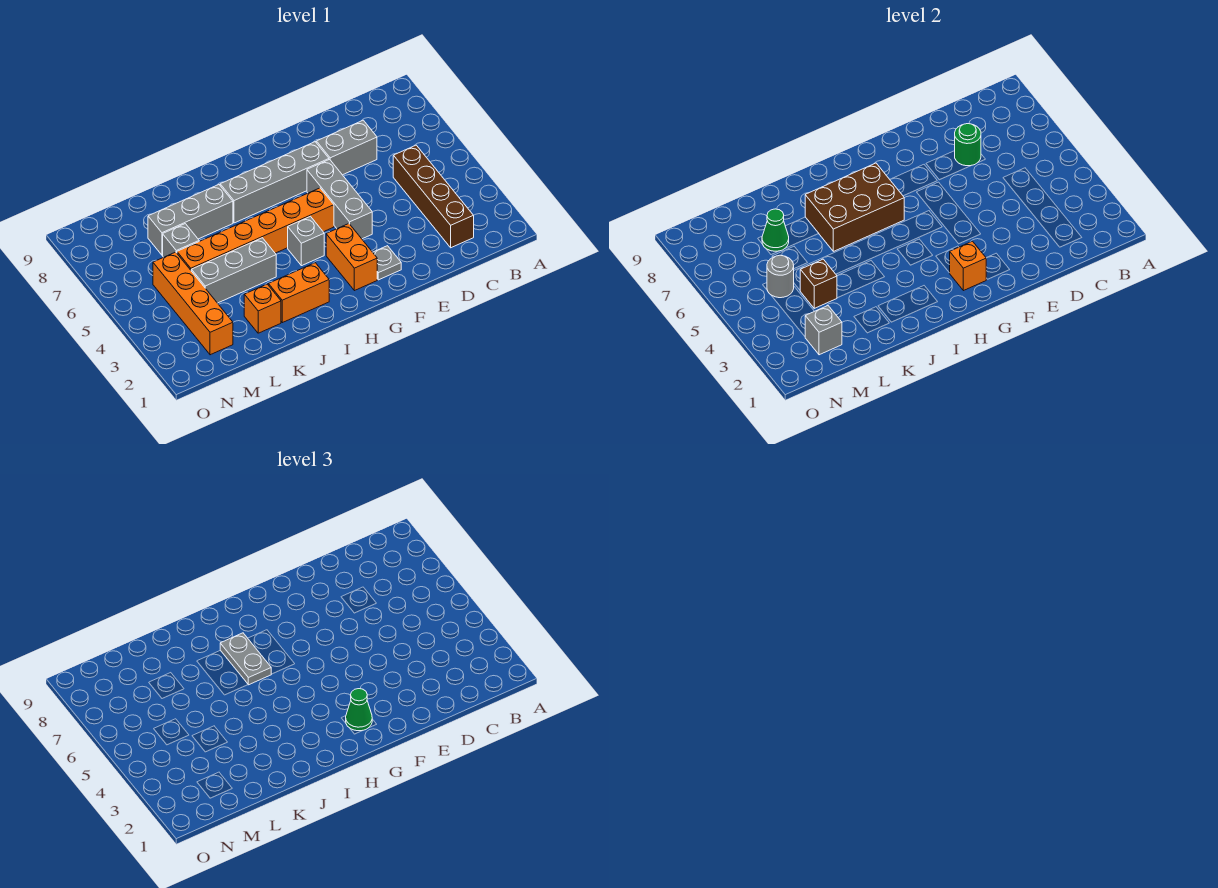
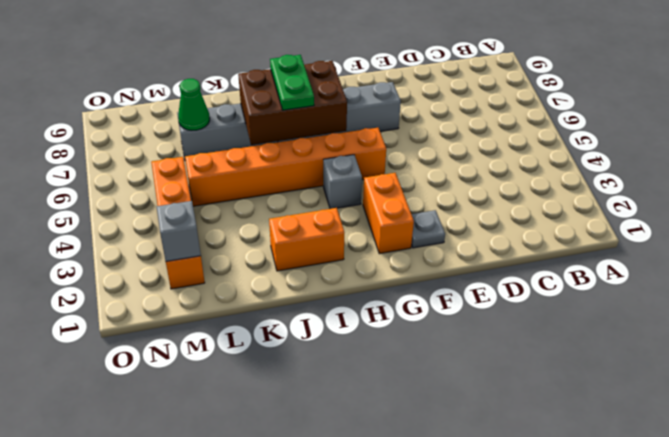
green 1x2 plate [270,55,314,110] -> grey 1x2 plate [220,633,271,685]
none -> brown 1x4 brick [393,145,474,248]
none -> grey 1x2 brick [316,120,377,175]
none -> grey 1x3 brick [307,159,372,239]

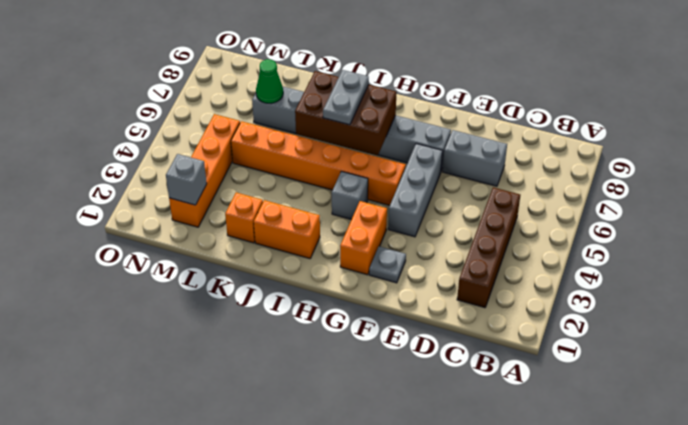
none -> grey 1x3 brick [191,238,276,303]
none -> grey 1x1 brick [163,224,199,257]
none -> green 1x1 round brick [955,124,981,166]

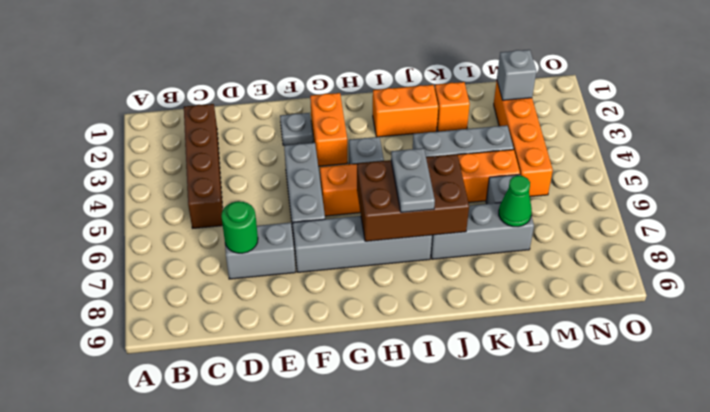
none -> orange 1x1 brick [950,241,986,291]
none -> brown 1x1 brick [800,259,837,308]
none -> grey 1x1 round brick [767,255,794,298]

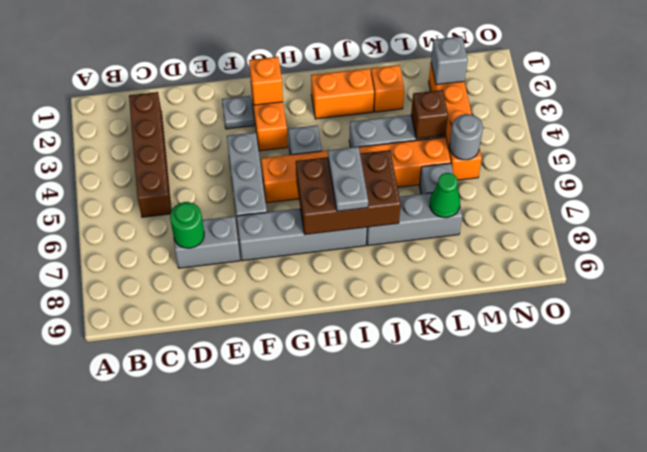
none -> green 1x1 cone [346,689,372,731]

